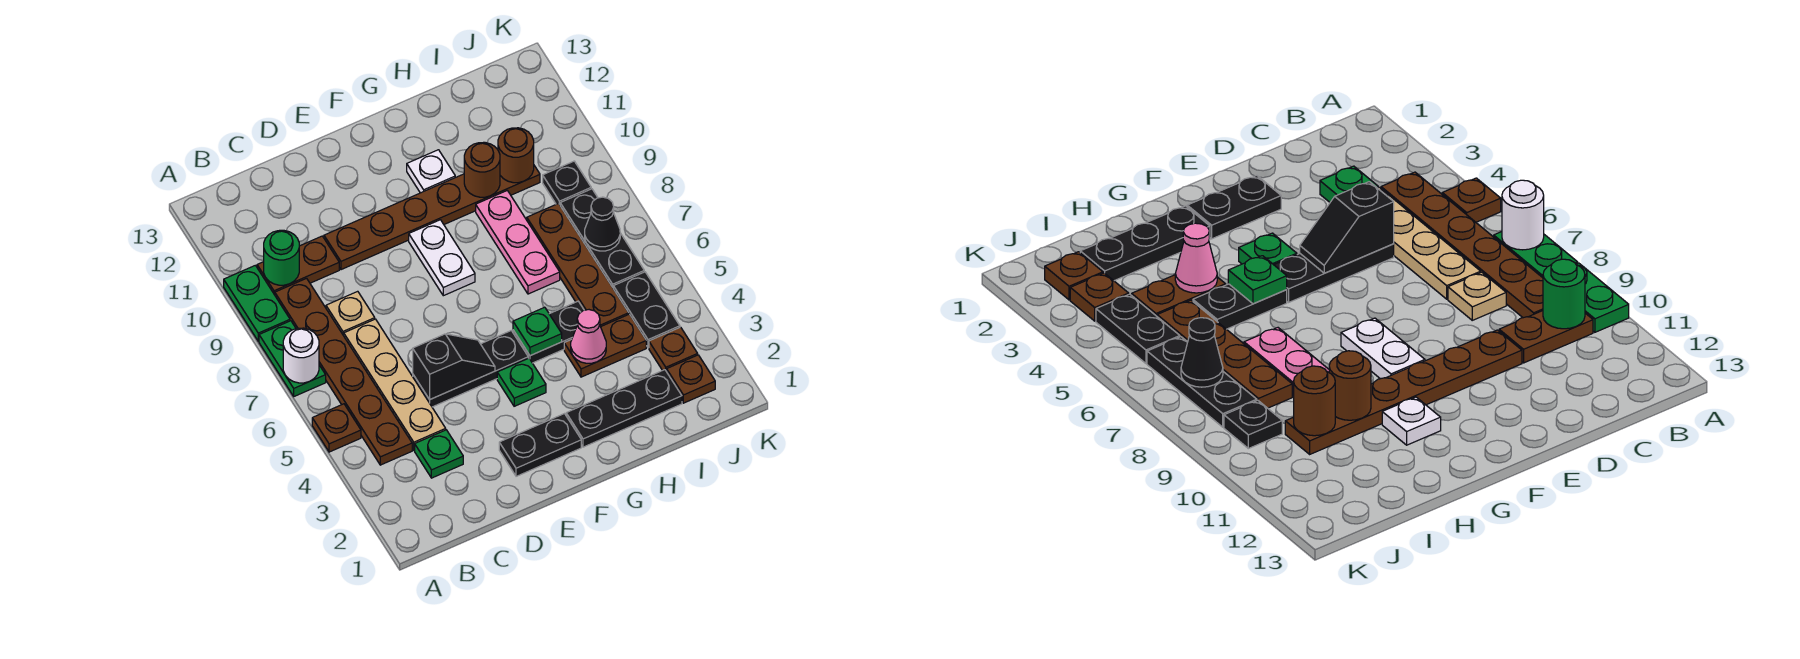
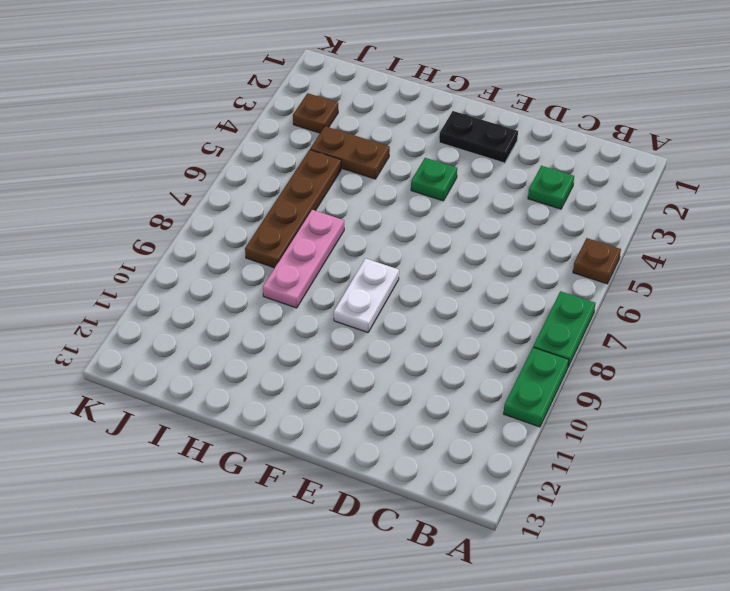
none -> brown 1x6 plate [275,278,412,465]
none -> brown 1x2 plate [257,236,339,295]
none -> tan 1x4 plate [344,319,446,450]
none -> tan 1x1 plate [326,291,375,336]

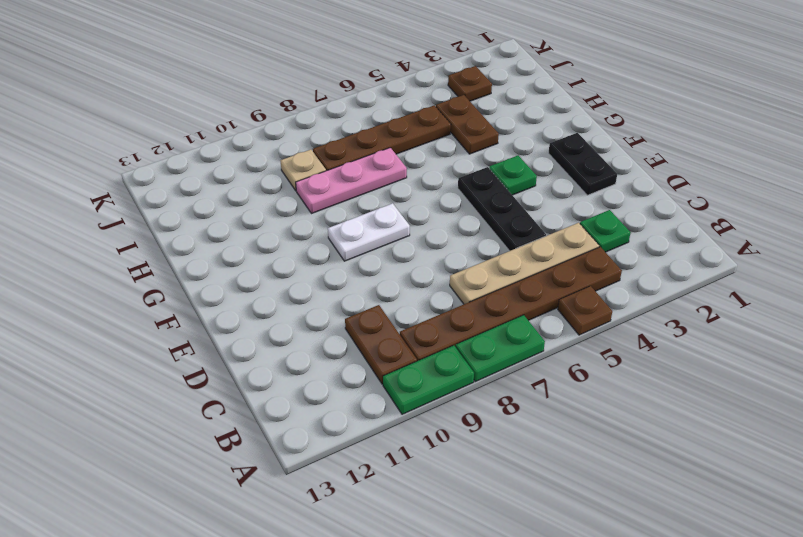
tan 1x1 plate [281,150,326,191] -> tan 1x1 plate moved to [326,291,375,336]
none -> brown 1x6 plate [324,166,540,270]
none -> black 1x3 plate [566,370,682,447]
none -> black 1x2 plate [513,301,584,363]
none -> white 1x1 plate [407,150,455,193]

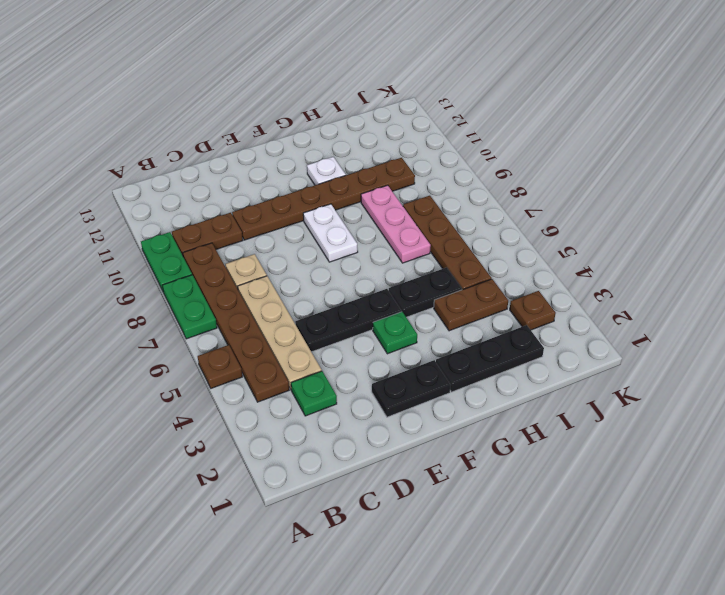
none -> brown 1x1 plate [667,355,715,403]
none -> black 1x2 plate [613,272,680,348]
none -> black 1x3 plate [560,189,644,287]
none -> black 1x1 plate [543,161,591,205]

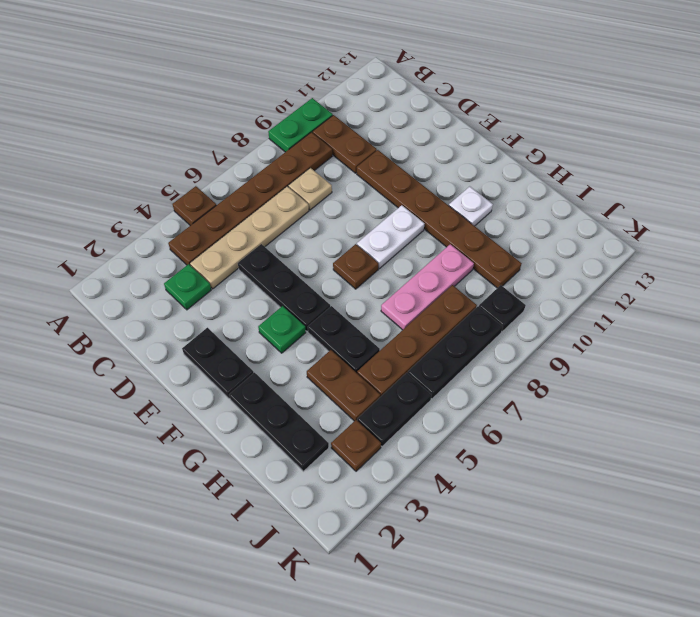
brown 1x1 plate [333,244,378,289] -> brown 1x1 plate moved to [667,355,715,403]
none -> green 1x2 plate [259,321,326,396]
none -> white 1x1 round brick [283,328,319,383]
none -> green 1x1 round brick [264,230,299,285]
none -> black 1x2 slope [413,334,495,400]

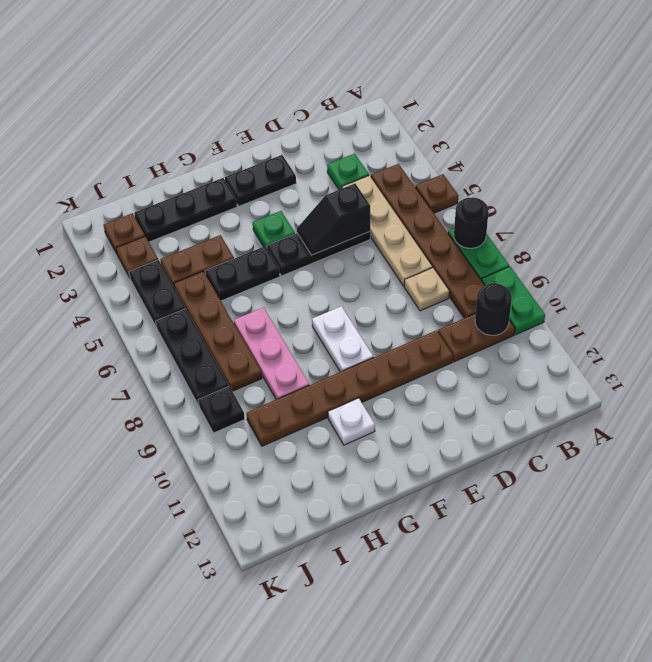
black 1x1 round brick [454,197,489,248] -> white 1x1 round brick [283,328,319,383]
black 1x1 round brick [475,283,512,335] -> green 1x1 round brick [264,230,299,285]
none -> green 1x1 plate [513,307,562,356]
none -> pink 1x1 cone [571,310,606,363]
none -> brown 1x1 round brick [464,142,500,197]
none -> brown 1x1 round brick [498,128,534,183]

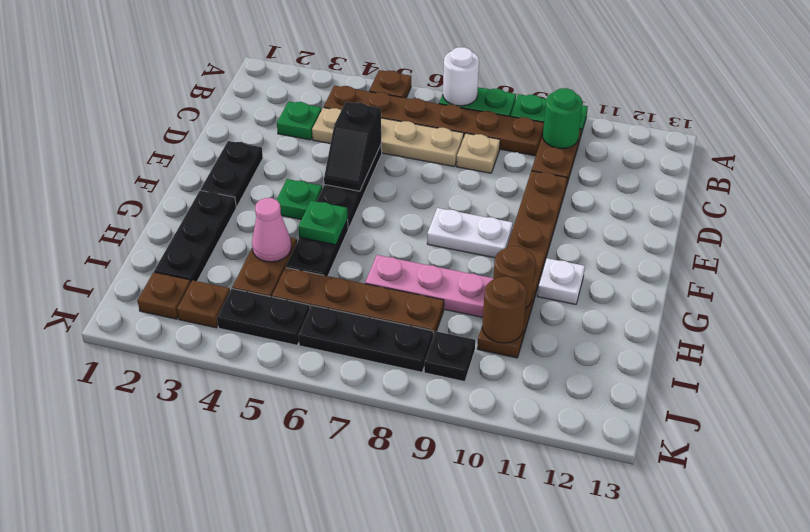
none -> black 1x1 cone [585,197,620,251]

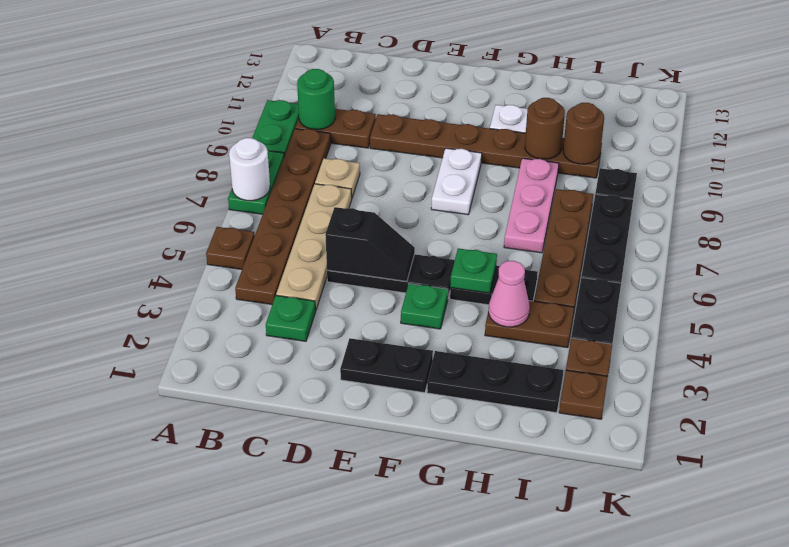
none -> black 1x1 cone [585,197,620,251]

